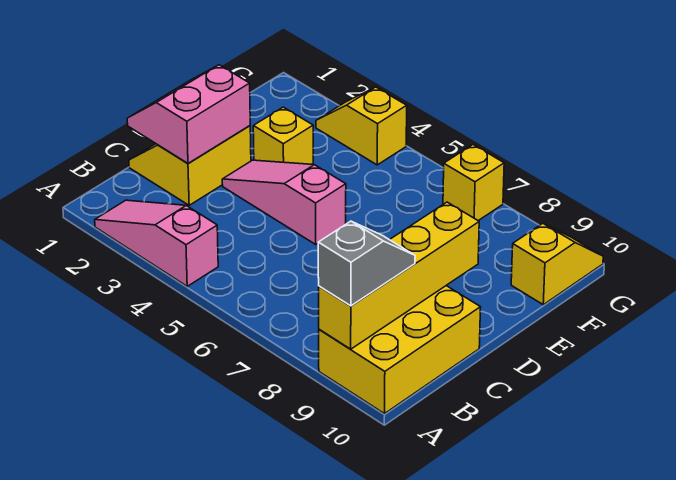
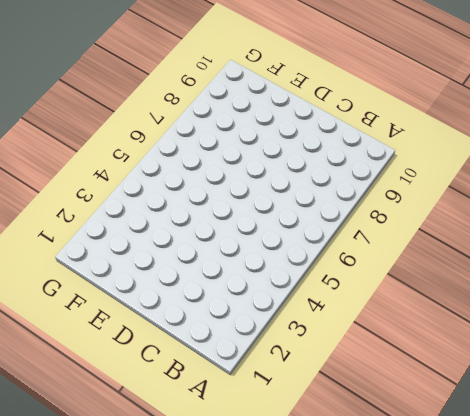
none -> pink 1x3 slope [95,200,218,286]
none -> yellow 2x3 brick [319,286,481,414]

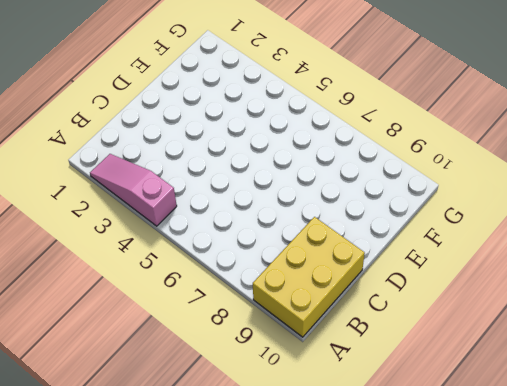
none -> yellow 2x2 slope [129,126,251,205]
none -> pink 1x3 slope [222,160,346,244]

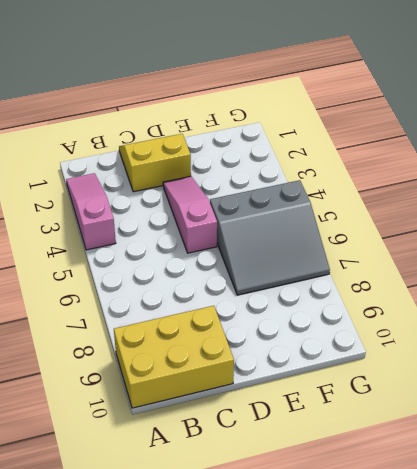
grey 3x3 slope [210,180,330,295] -> yellow 1x1 brick [443,145,504,221]
none -> yellow 1x1 brick [253,107,313,164]
none -> yellow 1x2 slope [511,223,603,305]

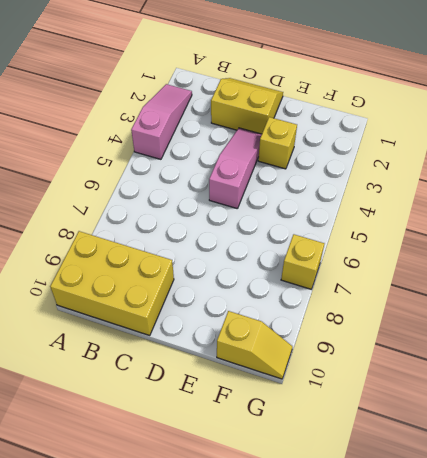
none -> yellow 1x2 slope [316,87,407,165]
none -> yellow 1x4 brick [319,202,479,349]

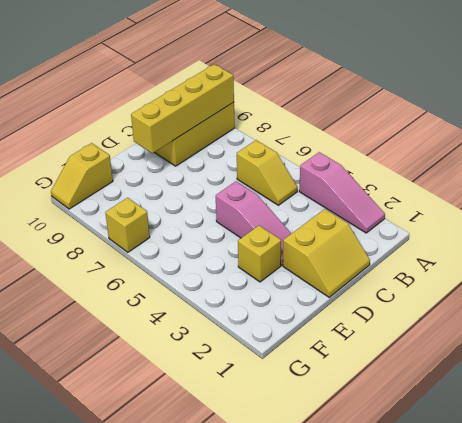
yellow 1x2 slope [237,140,298,205] -> yellow 1x2 slope moved to [316,87,407,165]
none -> pink 2x2 slope [127,65,250,164]
none -> grey 1x2 slope [318,221,415,306]

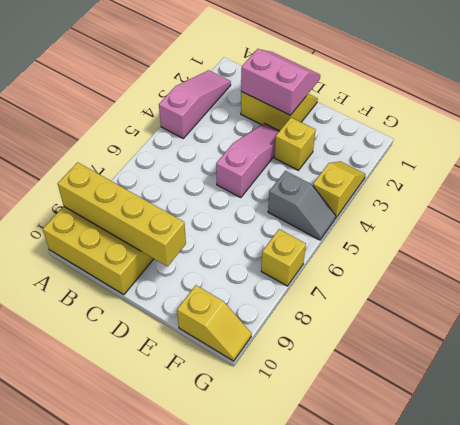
grey 1x2 slope [268,171,336,240] -> grey 1x2 slope moved to [318,221,415,306]

